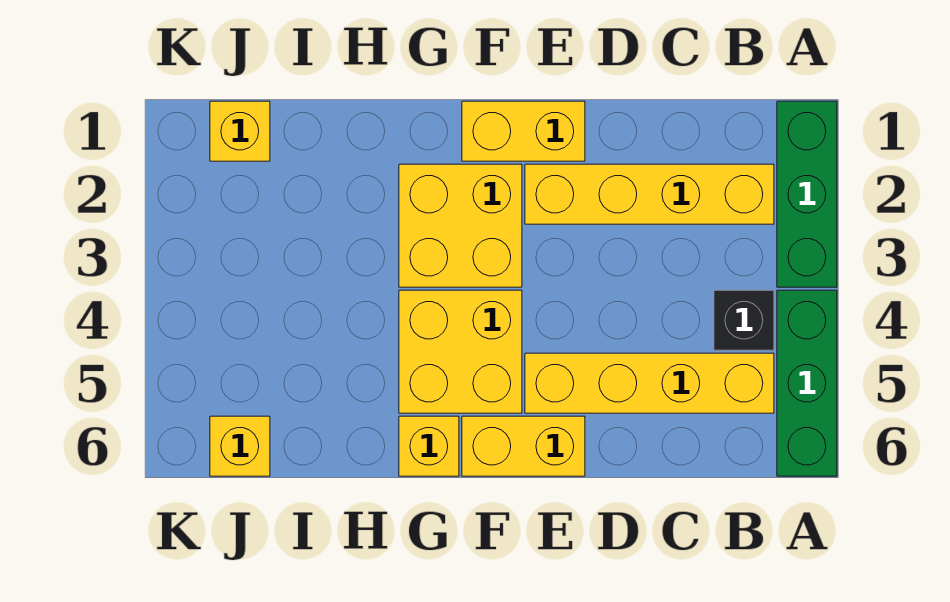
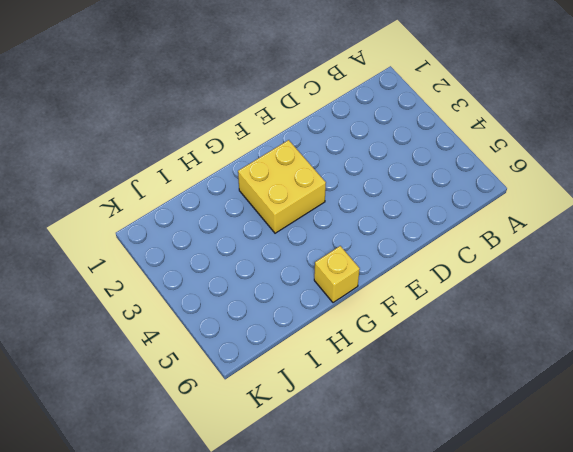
none -> green 1x3 brick [777,101,837,287]
none -> green 1x3 brick [777,290,837,476]
none -> yellow 1x4 brick [525,164,774,224]

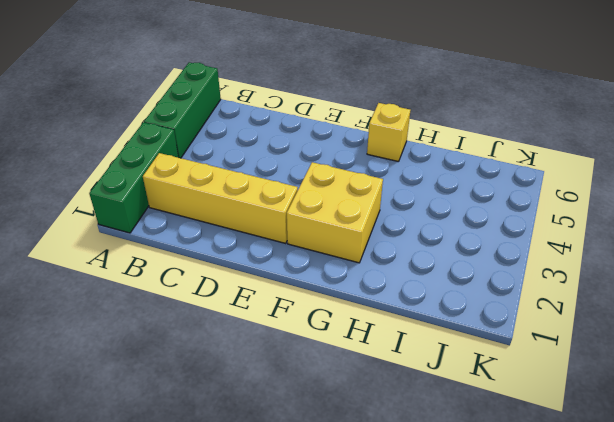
none -> black 1x1 brick [714,290,774,350]
none -> yellow 1x4 brick [525,353,774,413]
none -> yellow 1x2 brick [462,101,585,161]

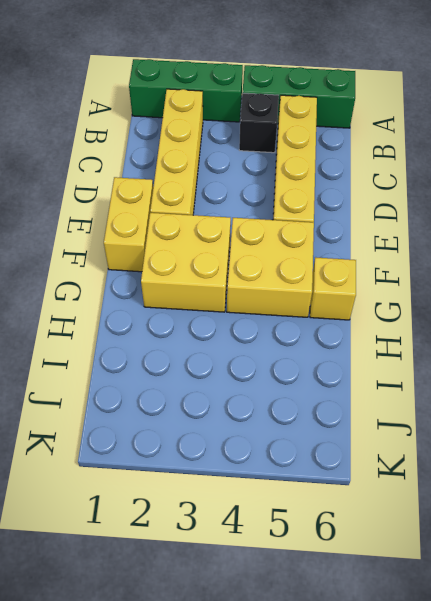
none -> yellow 1x2 brick [462,416,585,476]
none -> yellow 1x1 brick [210,101,270,161]
none -> yellow 1x1 brick [210,416,270,476]

